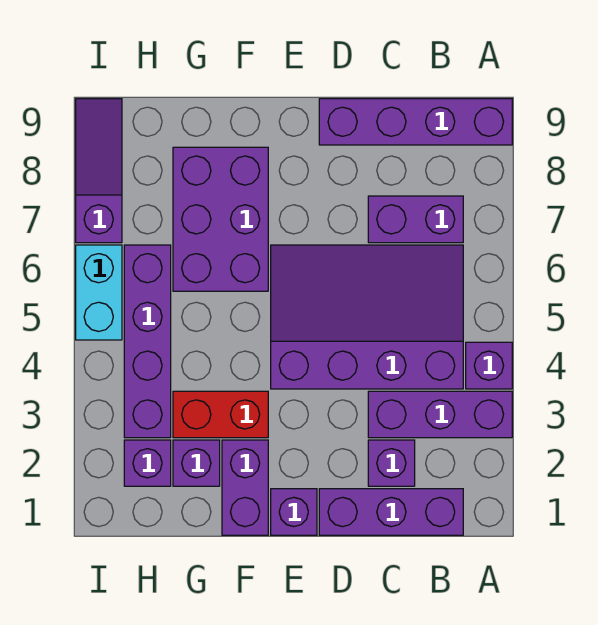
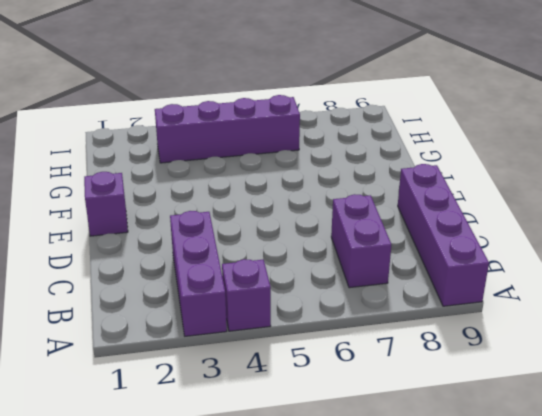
none -> purple 1x3 brick [319,489,463,535]
none -> purple 3x4 slope [271,245,463,389]
none -> purple 1x1 brick [368,440,415,486]

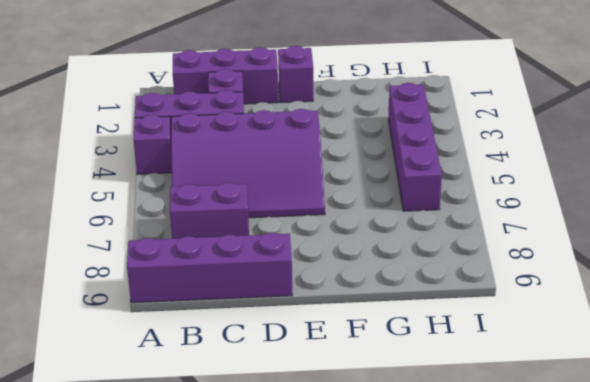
none -> purple 1x2 brick [222,440,268,535]
none -> red 1x2 brick [173,391,268,438]
none -> purple 2x3 brick [173,147,268,291]

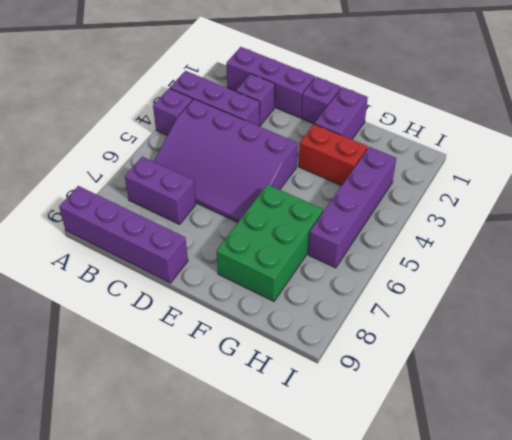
green 2x3 brick [216,184,323,301] -> purple 2x3 brick [173,147,268,291]
none -> purple 1x1 brick [173,440,220,486]
none -> purple 1x1 brick [124,440,171,486]
none -> cyan 1x2 brick [76,245,122,340]

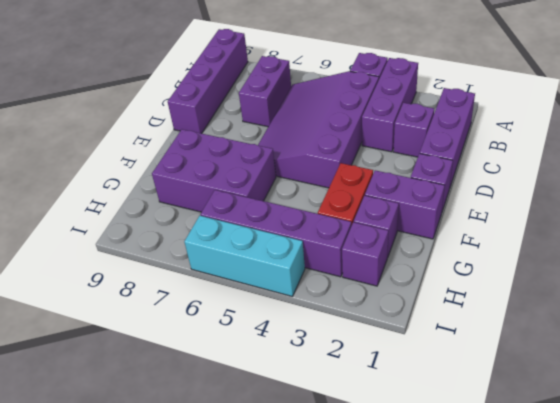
cyan 1x3 brick [184,216,305,296] -> cyan 1x2 brick [76,245,122,340]
none -> purple 1x3 slope [76,99,122,243]

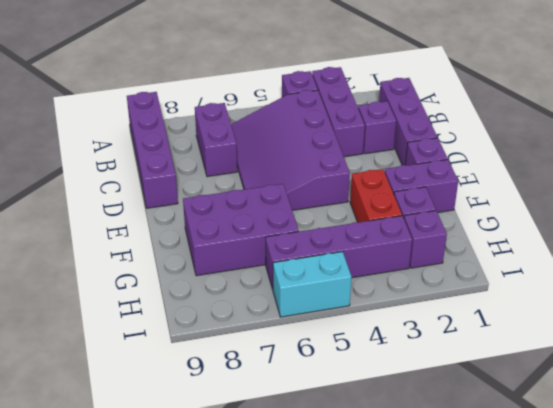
none -> purple 1x3 slope [76,99,122,243]

